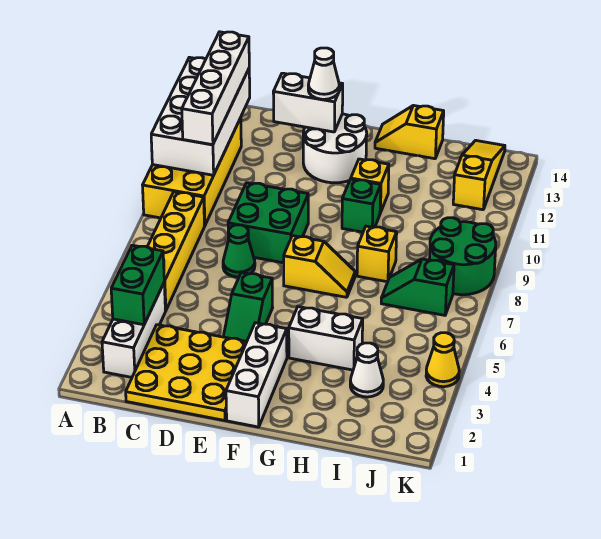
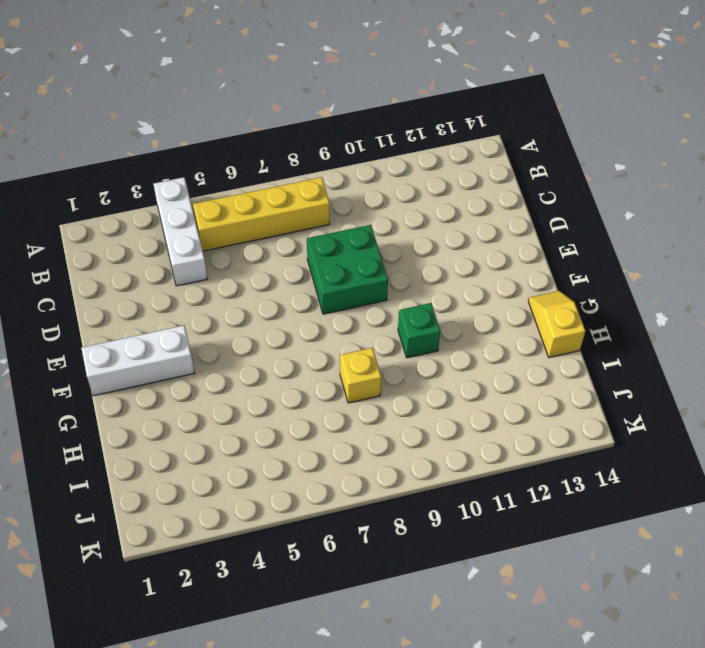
white 1x3 brick [154,177,207,286] -> white 1x3 brick turned to [102,283,165,377]
none -> yellow 2x4 brick [143,118,241,226]
none -> yellow 3x3 plate [126,325,247,421]
none -> green 1x1 cone [223,225,255,277]

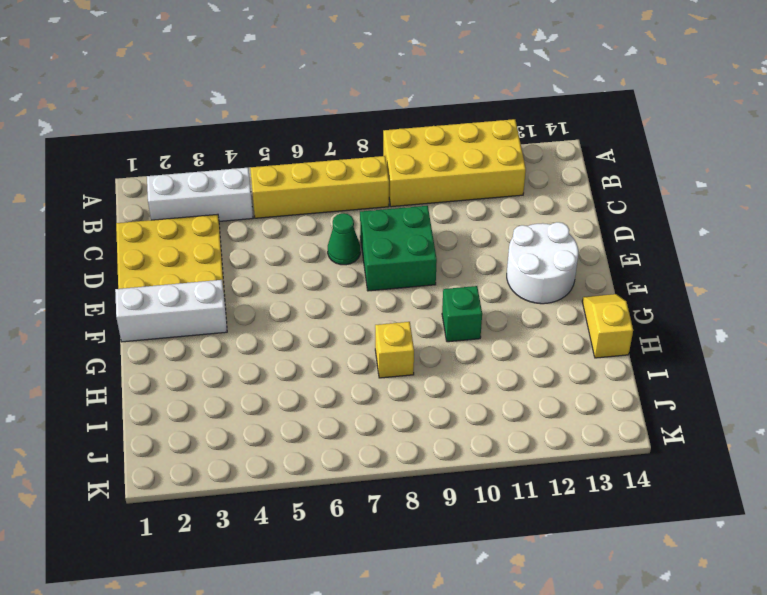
none -> green 1x2 slope [223,273,273,341]
none -> yellow 1x2 slope [284,236,355,297]
none -> white 1x2 brick [289,307,363,370]

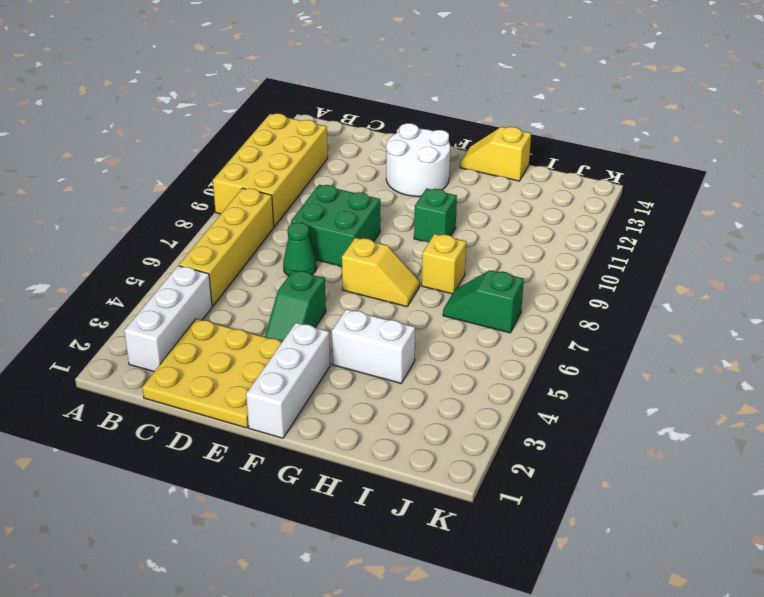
none -> yellow 1x1 brick [351,159,389,213]
none -> white 1x1 cone [350,343,383,397]
none -> green 2x2 round brick [429,218,496,295]

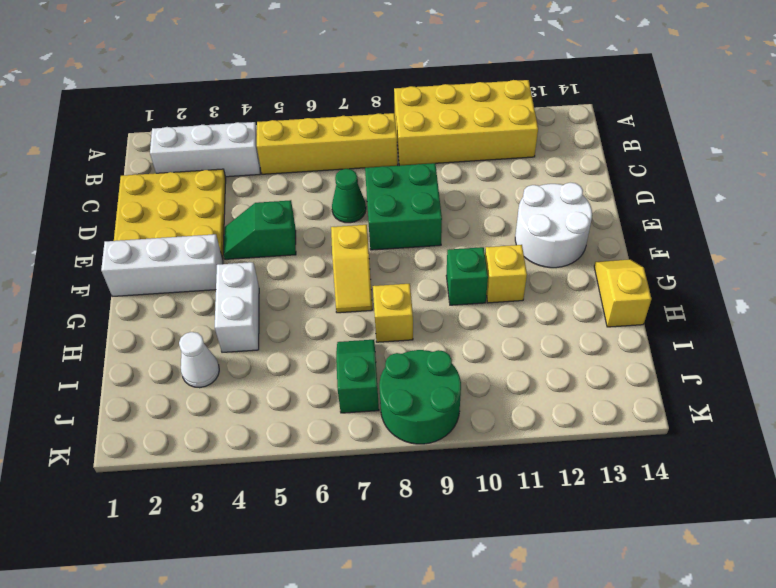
none -> yellow 1x3 slope [453,140,505,210]
none -> yellow 1x1 cone [426,333,459,387]
none -> white 2x4 brick [151,57,250,175]

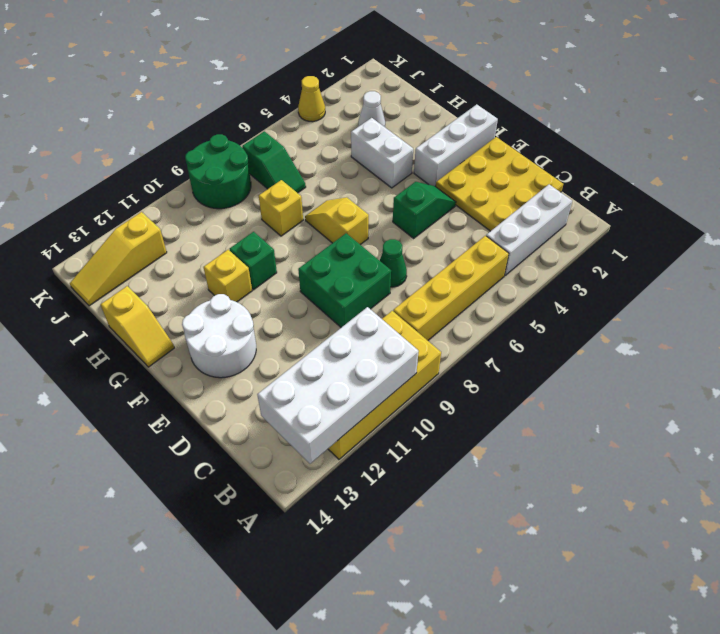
none -> green 1x2 brick [111,245,164,325]
none -> white 1x2 brick [273,73,343,132]
none -> white 1x4 brick [182,32,249,145]

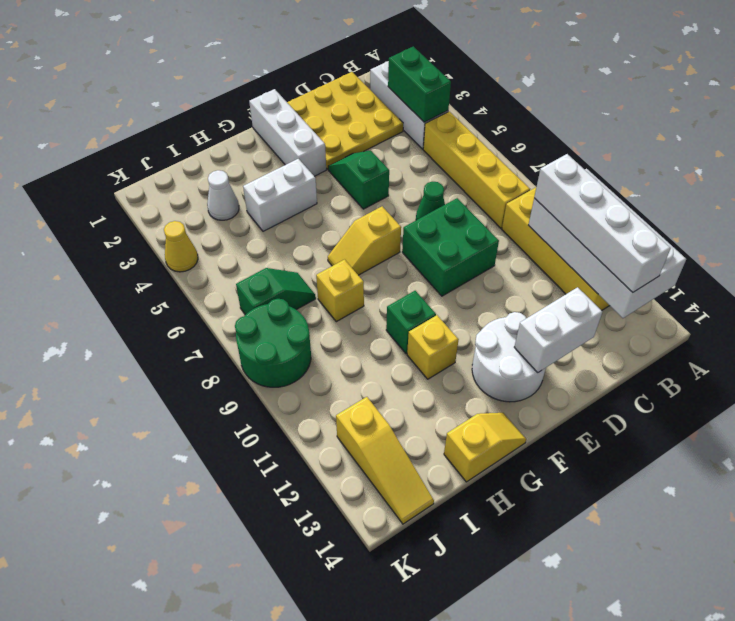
none -> white 1x1 cone [308,48,339,99]

